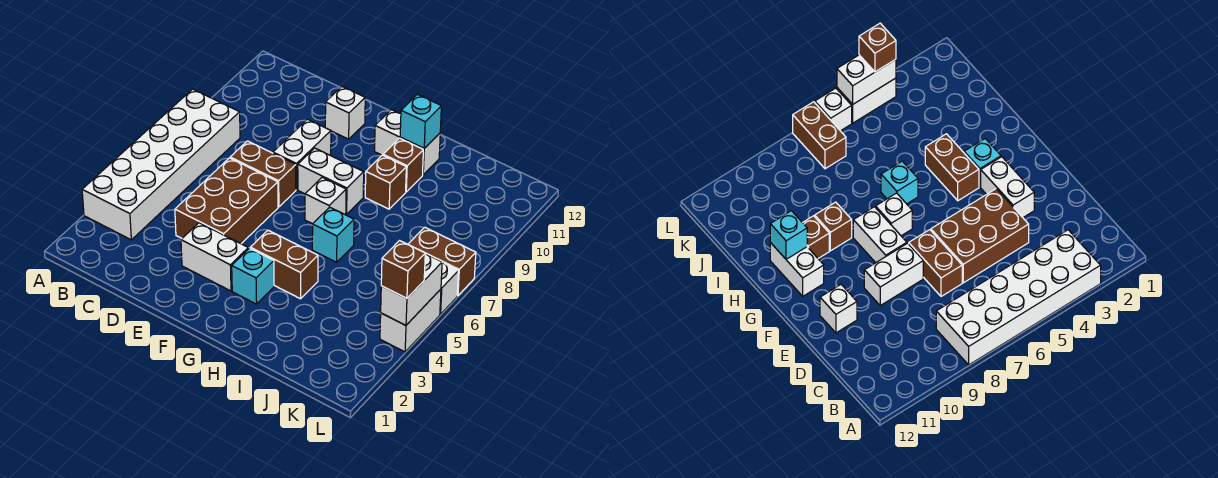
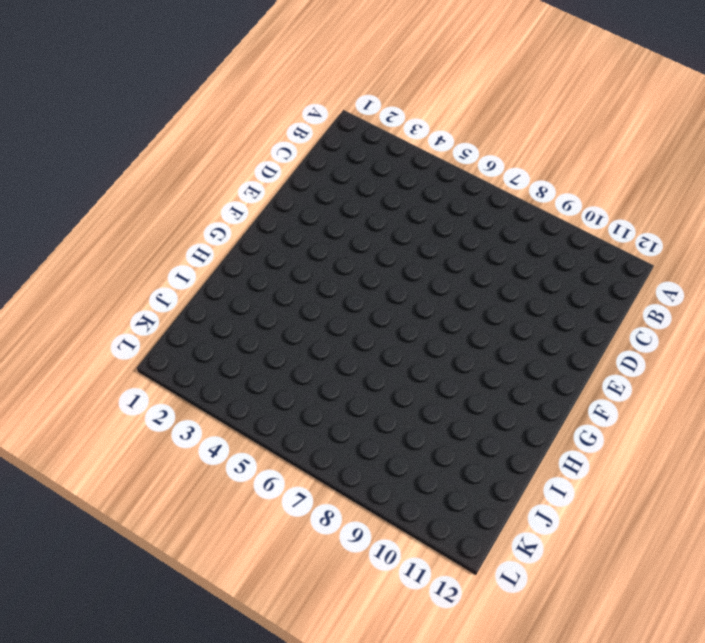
none -> white 2x6 brick [82,89,240,240]
none -> brown 2x3 brick [175,158,278,244]
none -> brown 1x2 brick [230,141,296,207]

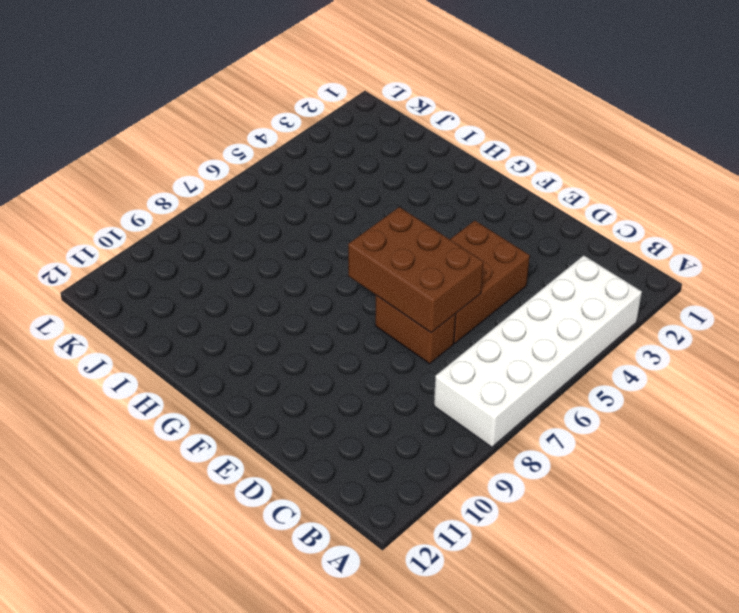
brown 2x3 brick [348,207,484,333] -> none
none -> white 1x2 brick [181,223,248,291]
none -> white 1x2 brick [273,119,331,190]
none -> white 1x1 brick [325,87,365,139]

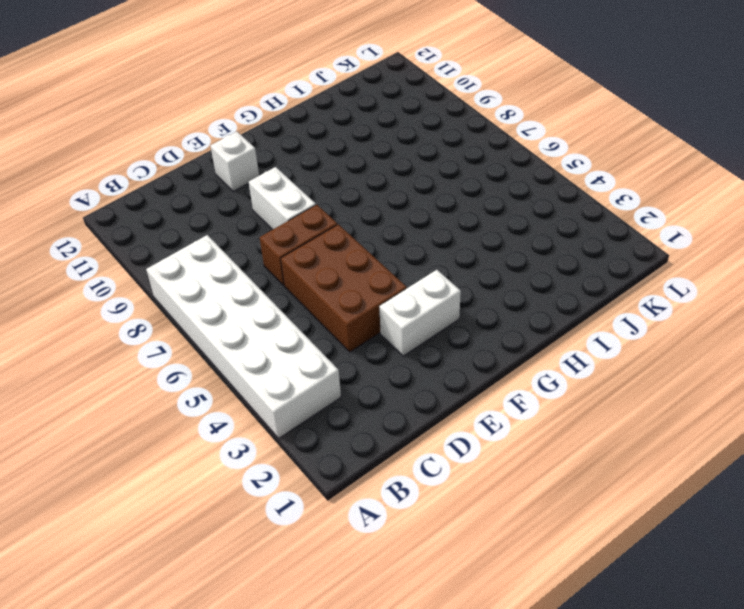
none -> white 1x2 brick [298,148,364,214]
none -> cyan 1x1 brick [232,248,274,304]
none -> brown 1x2 brick [250,230,318,299]

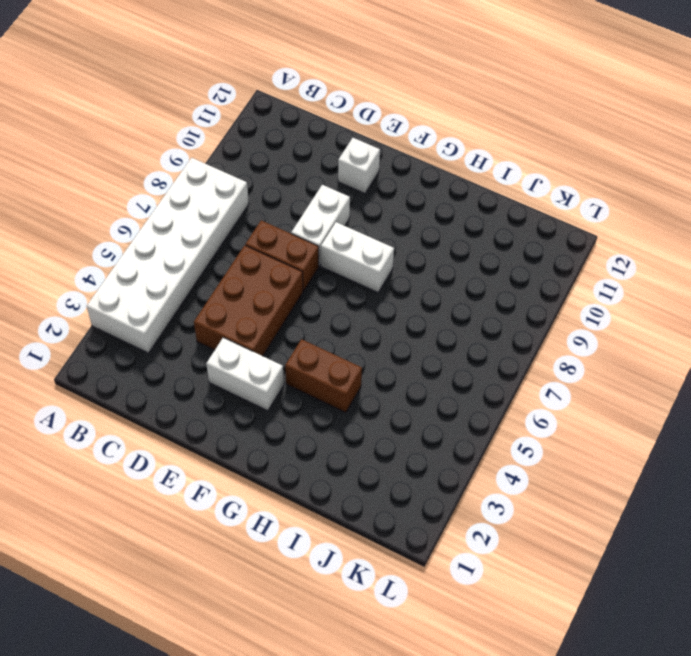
none -> cyan 1x1 brick [232,248,274,304]
none -> white 1x1 brick [305,177,346,224]
none -> white 1x2 brick [375,110,440,175]

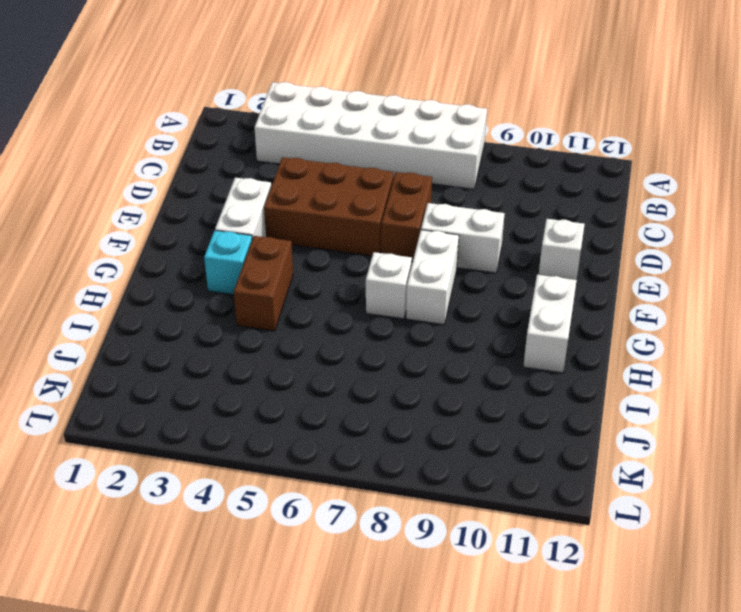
none -> cyan 1x1 brick [312,207,354,262]
none -> brown 1x1 brick [365,155,406,209]
none -> brown 1x1 brick [383,138,423,192]

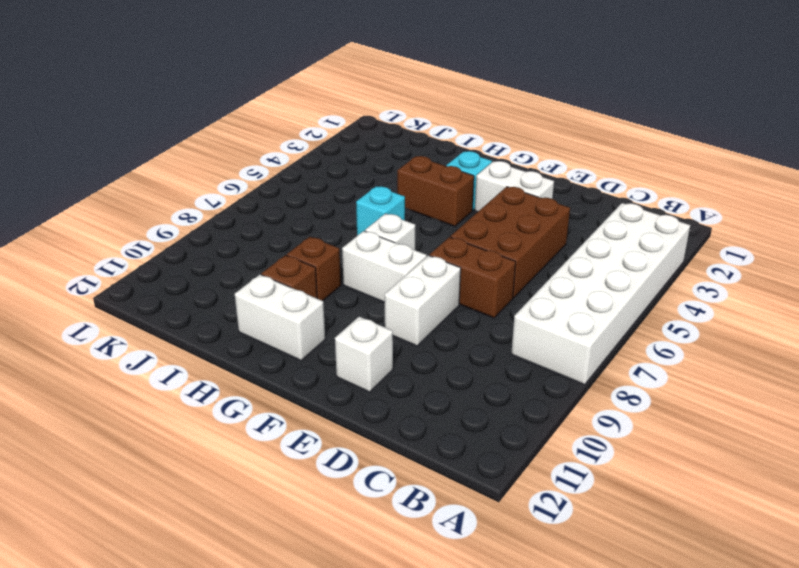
none -> brown 1x2 brick [408,227,476,296]
none -> white 1x2 brick [380,289,441,352]
none -> white 1x1 brick [440,263,458,314]

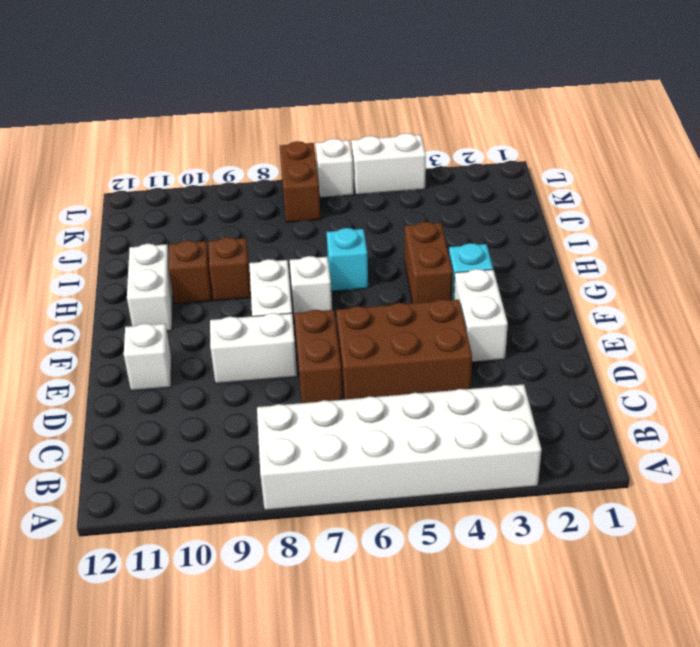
none -> cyan 1x1 brick [400,94,441,148]
none -> white 1x2 brick [381,254,442,325]
none -> brown 1x1 brick [381,241,425,298]

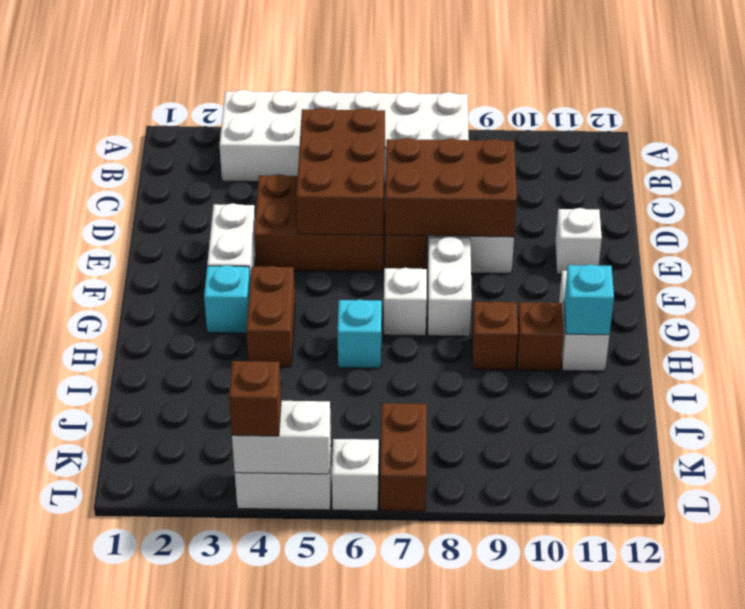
brown 2x3 brick [296,108,385,235] -> none
brown 2x3 brick [385,138,517,237] -> none

